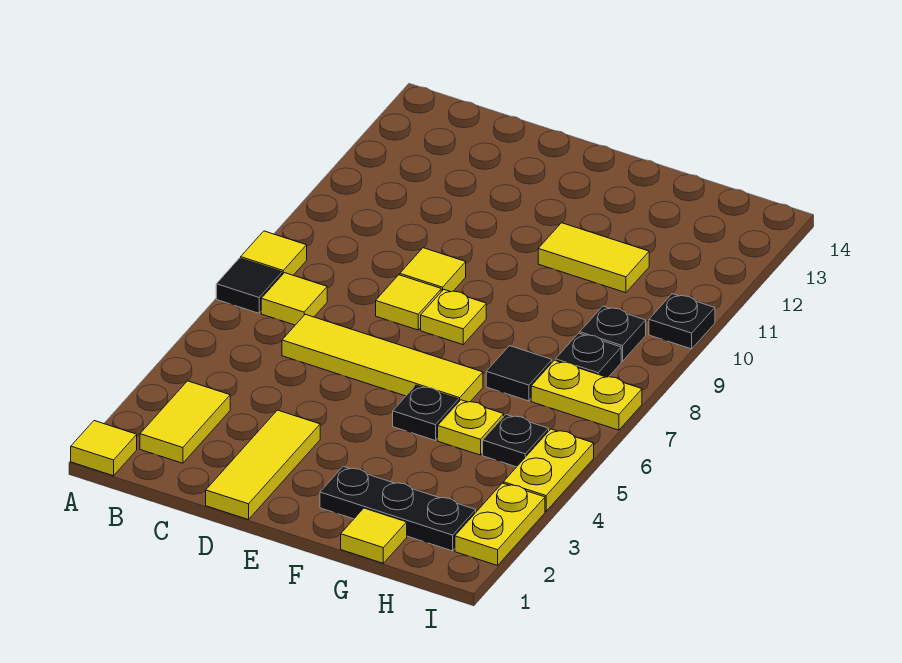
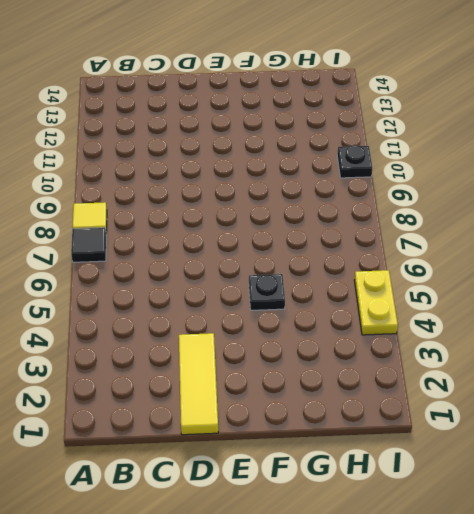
none -> yellow 1x1 tile [71,421,137,476]
none -> yellow 1x2 tile [140,381,230,463]
none -> yellow 1x1 tile [261,273,327,325]

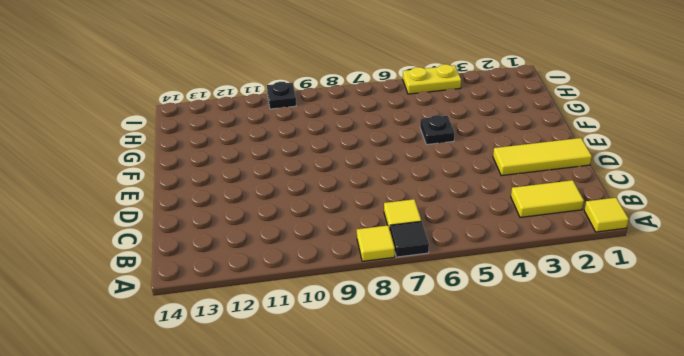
none -> yellow 1x4 tile [282,314,483,402]
none -> yellow 1x1 tile [376,275,441,330]
none -> yellow 1x1 tile [400,248,466,292]

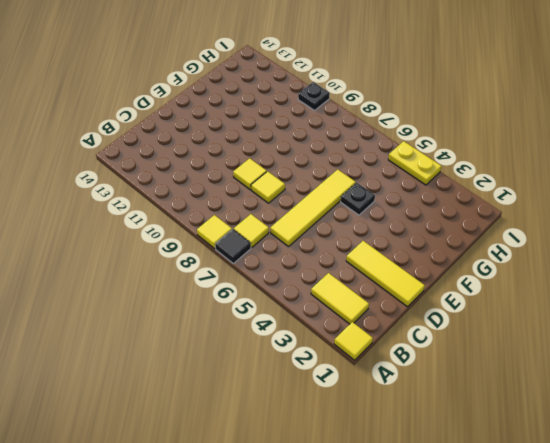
none -> yellow 1x1 plate [421,290,486,345]
none -> black 1x3 plate [320,466,476,551]
none -> yellow 1x2 tile [538,223,649,293]

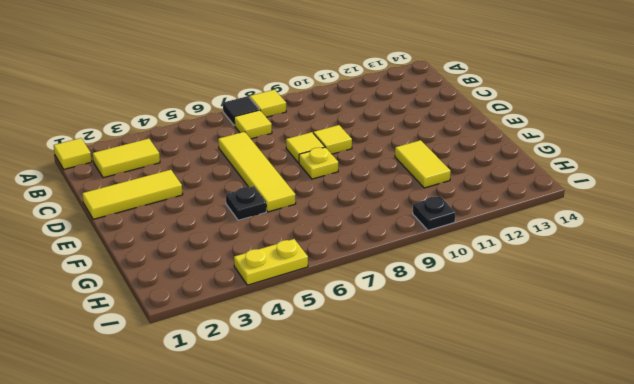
none -> black 1x3 plate [320,466,476,551]
none -> yellow 1x1 tile [341,508,407,563]
none -> yellow 1x1 plate [438,400,504,455]

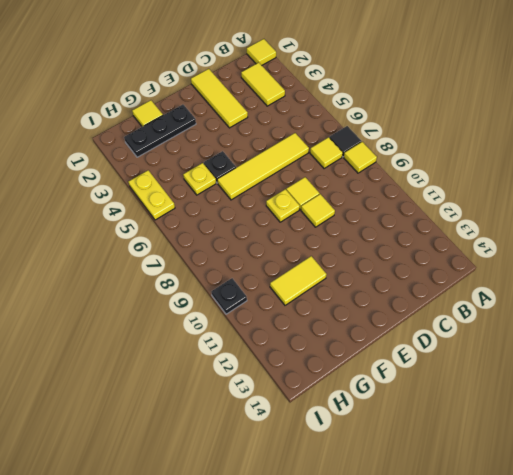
none -> black 1x1 tile [486,346,552,401]
none -> black 1x1 plate [483,415,549,467]
none -> yellow 1x2 plate [531,360,642,430]

